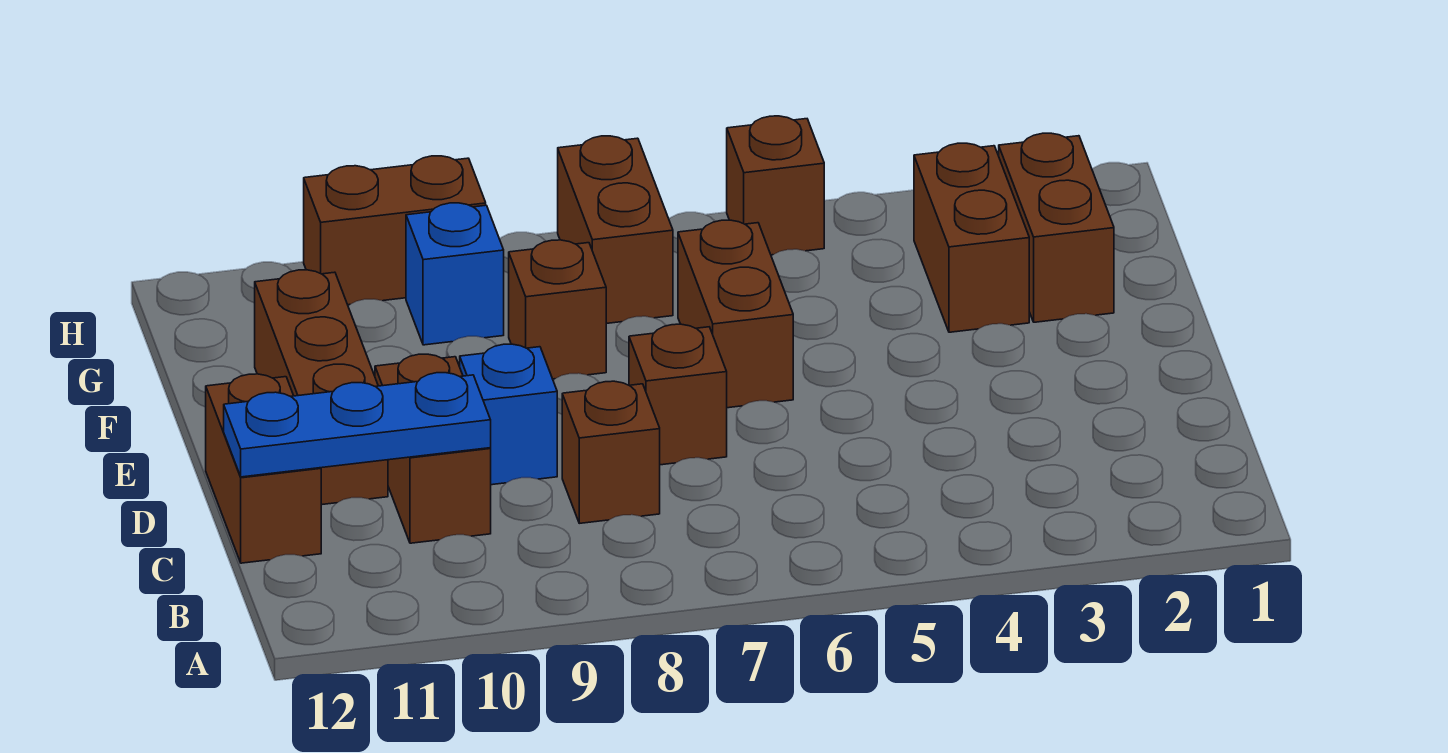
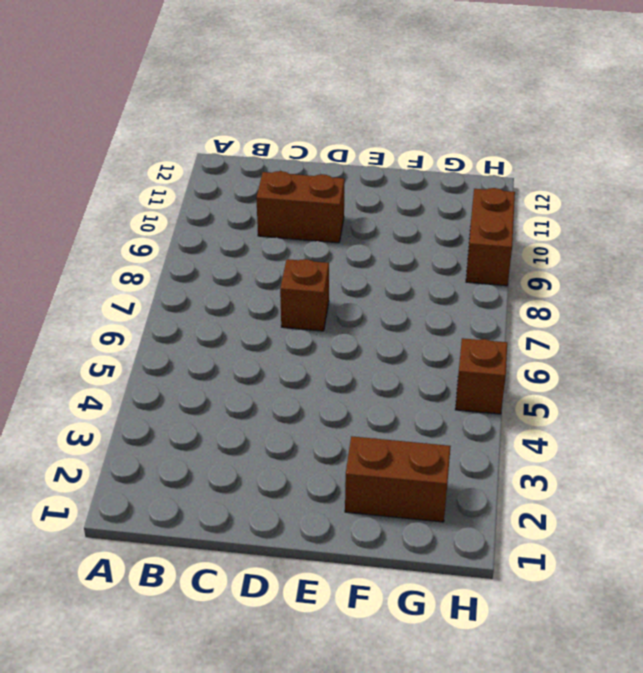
none -> brown 1x1 brick [562,381,660,523]
none -> brown 1x2 brick [206,374,321,563]
none -> blue 1x1 brick [460,344,557,485]

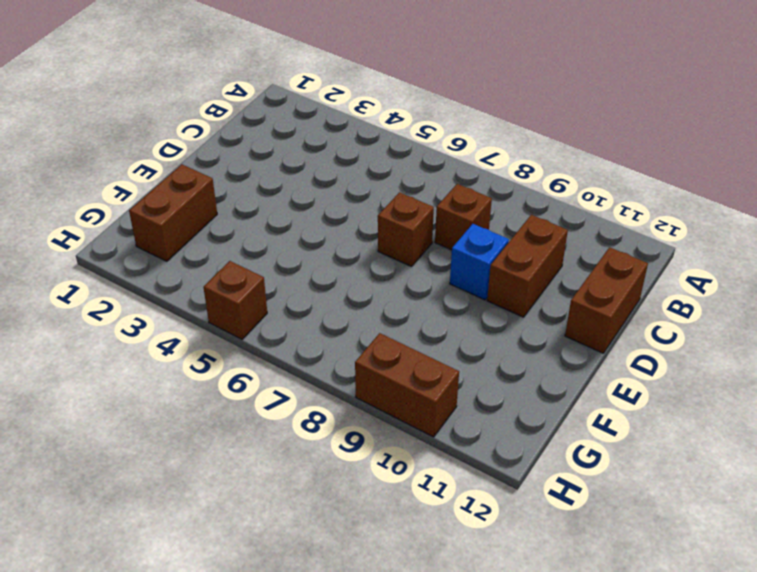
none -> brown 1x3 brick [255,270,388,505]
none -> brown 1x2 brick [678,220,793,408]
none -> brown 1x2 brick [914,143,1029,332]

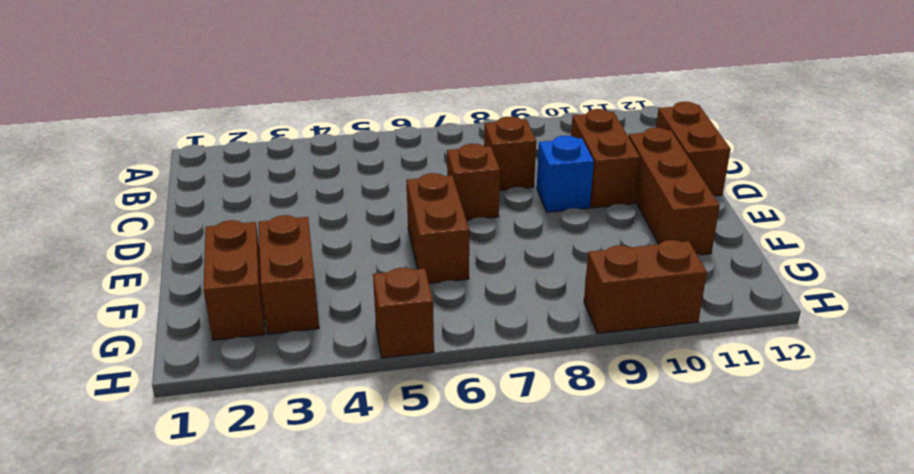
none -> brown 1x1 brick [509,240,606,379]
none -> brown 1x2 brick [558,136,673,324]
none -> blue 1x1 brick [406,203,504,345]

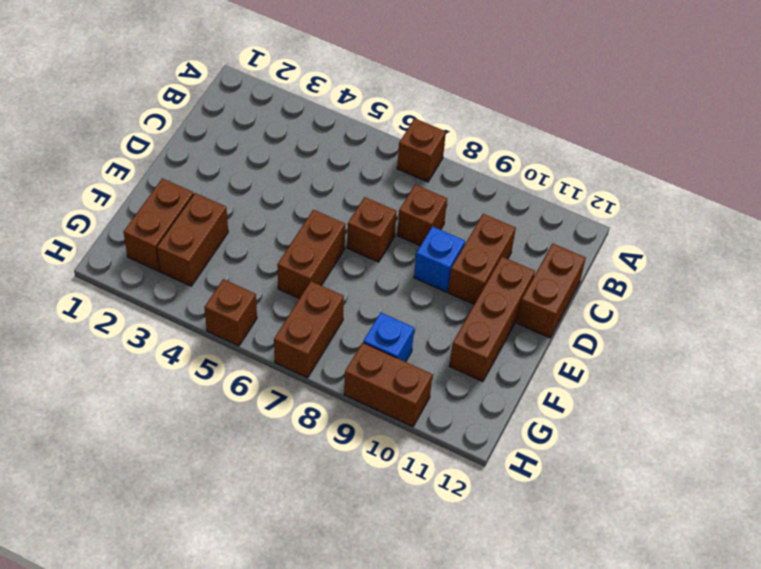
brown 1x1 brick [397,119,446,182] -> brown 1x1 brick moved to [509,240,606,379]
none -> blue 1x3 plate [224,373,491,477]

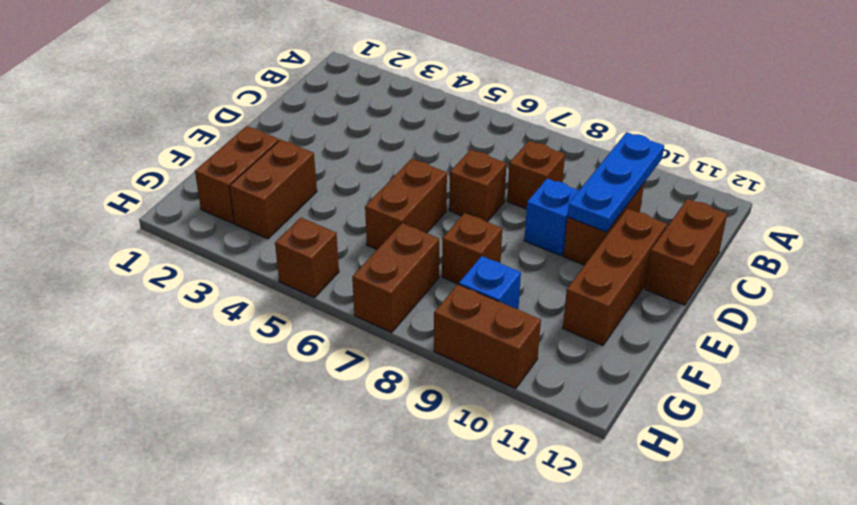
blue 1x3 plate [567,132,664,232] -> blue 1x3 plate turned to [224,373,491,477]

